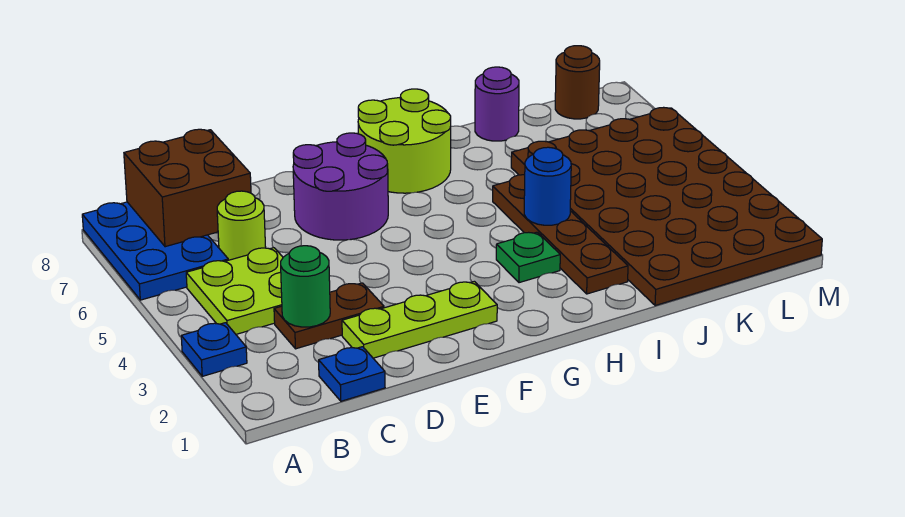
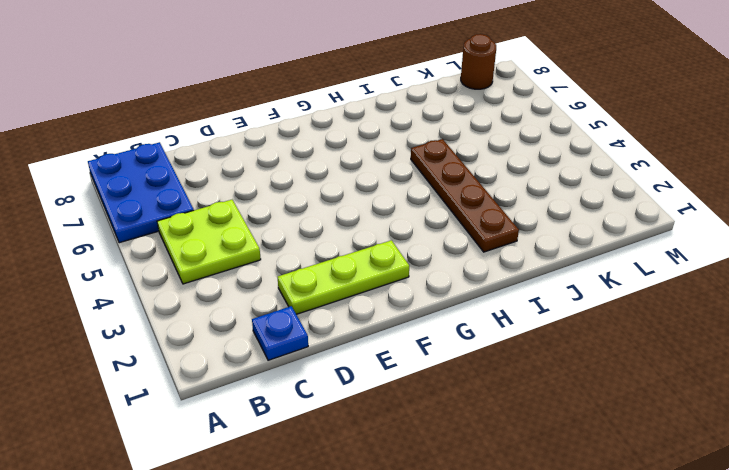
none -> blue 1x1 plate [181,323,247,376]
none -> brown 1x2 plate [274,283,384,349]
none -> lime 1x1 round brick [217,191,266,260]

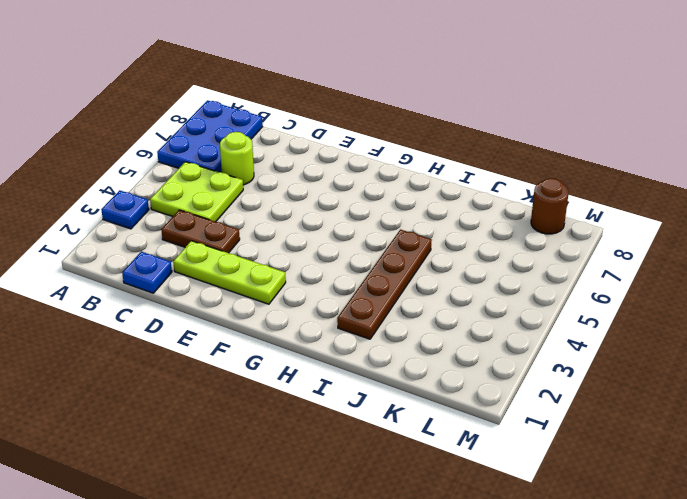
none -> purple 2x2 round brick [293,133,388,240]
none -> lime 2x2 round brick [358,89,451,193]
none -> green 1x1 plate [496,232,560,283]

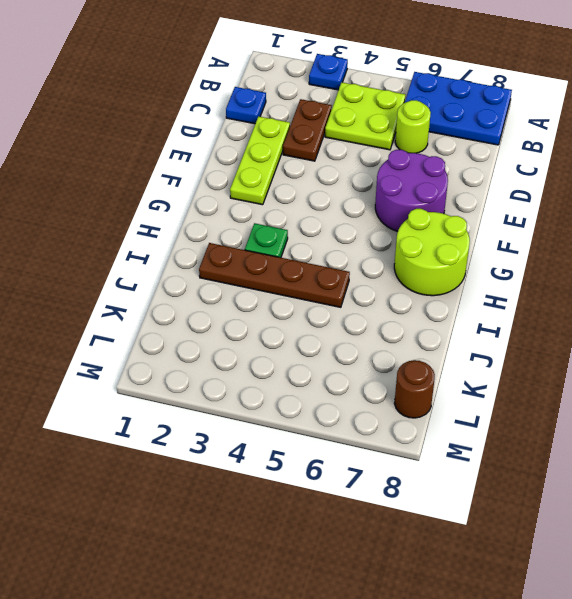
none -> brown 4x6 plate [511,107,822,306]
none -> purple 1x1 round brick [475,67,519,141]
none -> brown 2x2 brick [124,129,251,247]

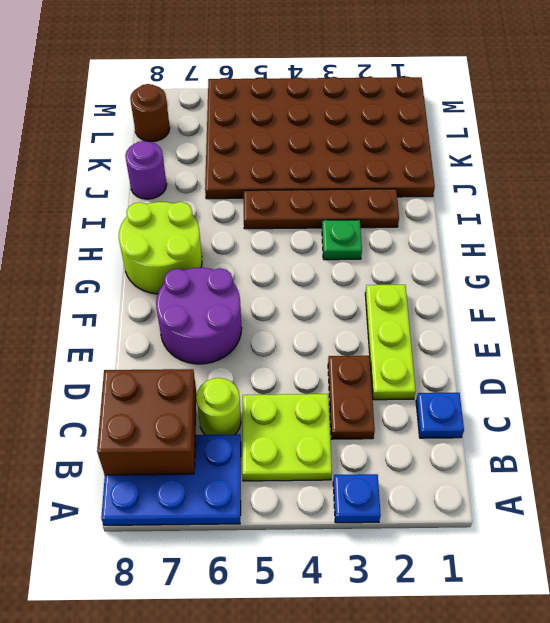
none -> green 1x1 round brick [281,246,330,327]
none -> blue 1x1 round brick [524,147,571,225]

